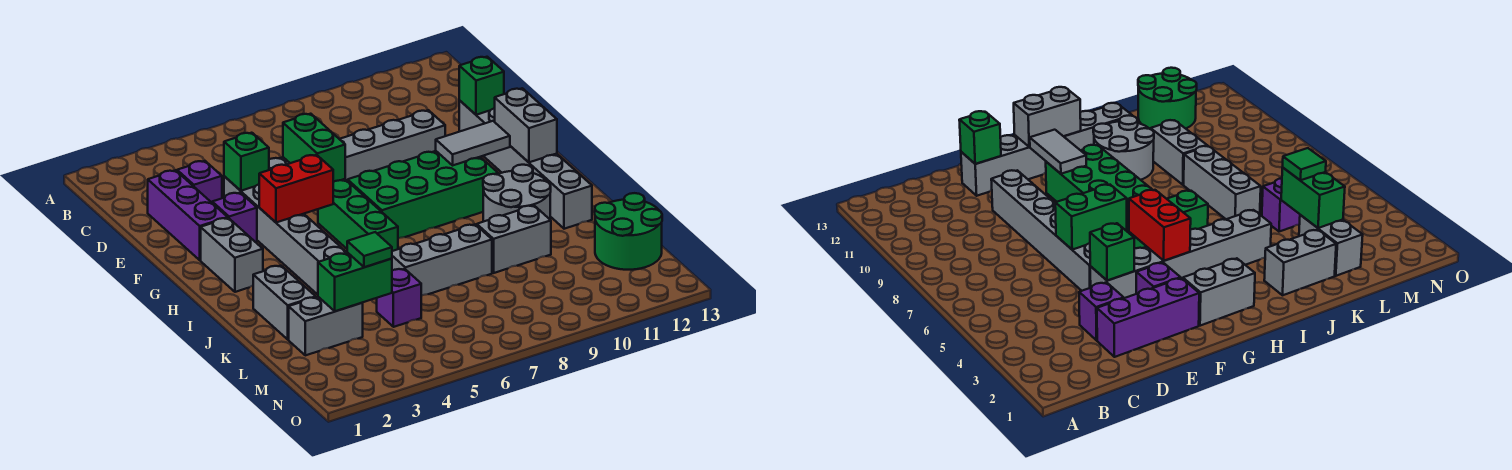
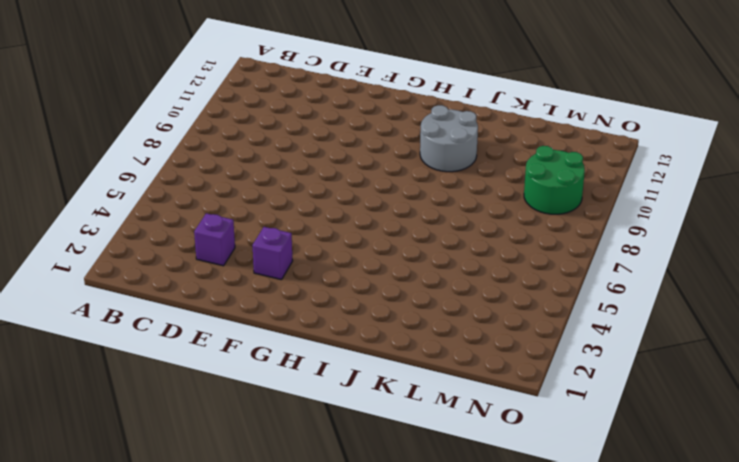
green 2x2 round brick [524,146,585,214] -> green 2x2 round brick moved to [595,193,662,270]
none -> purple 1x3 brick [148,170,228,260]
none -> grey 1x6 brick [224,176,347,295]
none -> grey 1x6 brick [269,110,445,181]

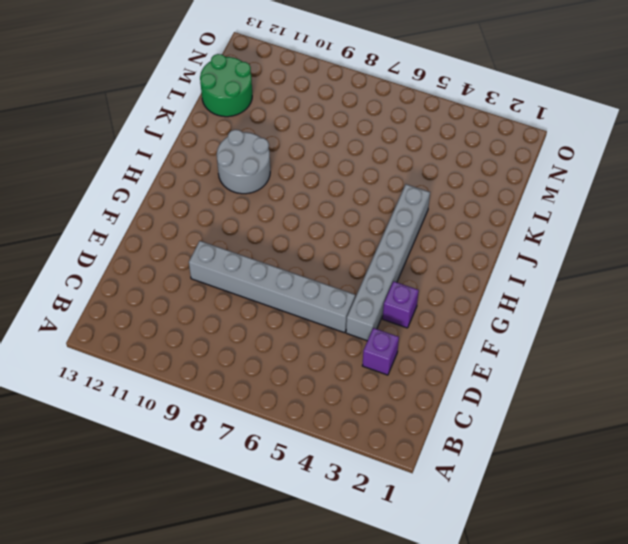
none -> purple 1x3 brick [148,170,228,260]
none -> grey 1x6 brick [459,100,592,229]
none -> grey 1x2 brick [201,218,263,292]

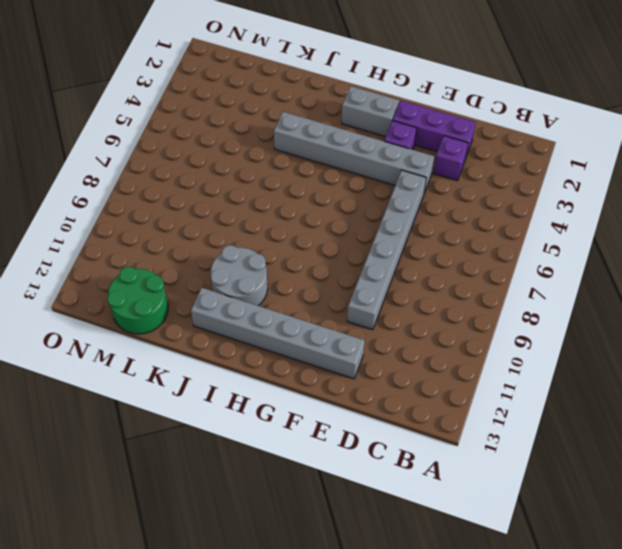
none -> green 1x3 brick [318,180,398,251]
none -> green 2x4 brick [348,151,498,239]
none -> grey 1x2 brick [253,266,316,339]

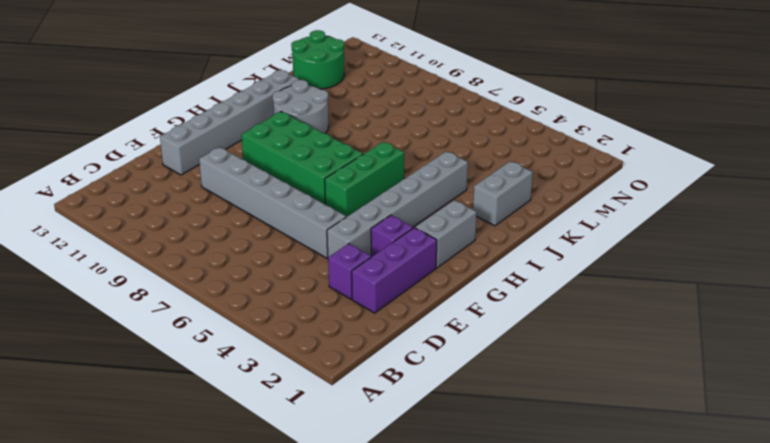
none -> grey 1x3 brick [392,224,492,296]
none -> grey 1x2 brick [477,206,551,273]
none -> grey 1x2 brick [289,297,363,355]

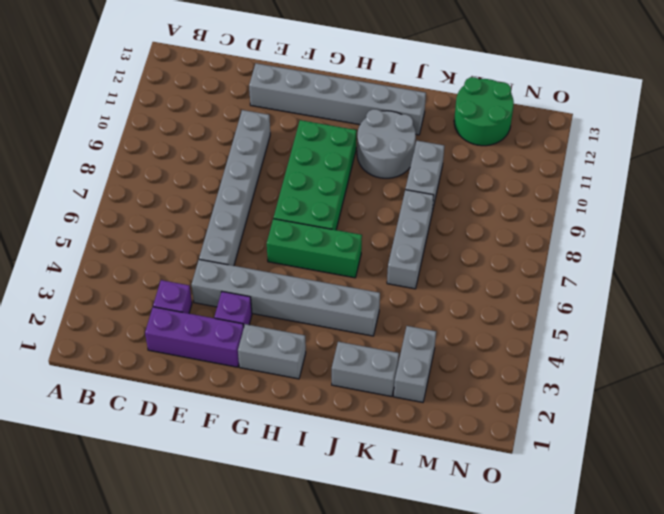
none -> purple 1x1 brick [377,269,421,327]
none -> green 1x1 brick [224,133,269,191]
none -> green 1x2 brick [283,114,345,182]

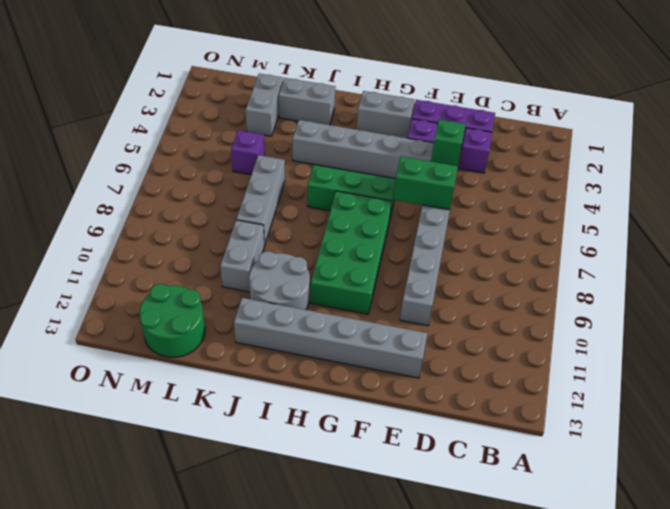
none -> green 1x1 brick [459,57,504,115]
none -> red 1x2 brick [259,155,333,223]
none -> grey 1x2 tile [436,121,510,165]

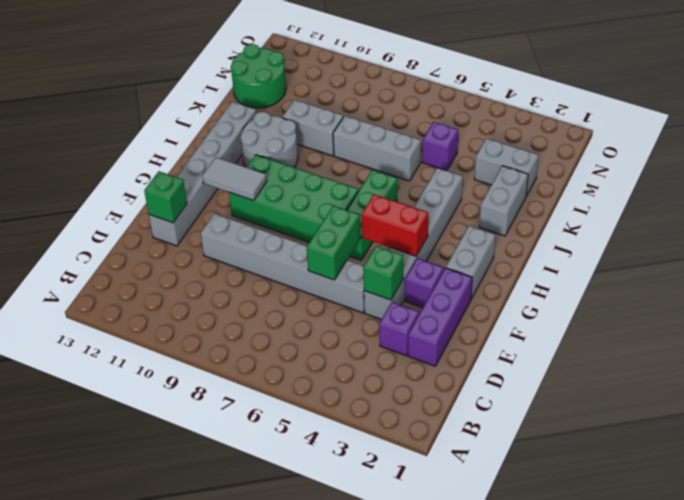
none -> grey 1x2 brick [495,88,557,162]
none -> green 1x2 brick [318,253,392,311]
none -> green 1x1 tile [347,232,392,267]

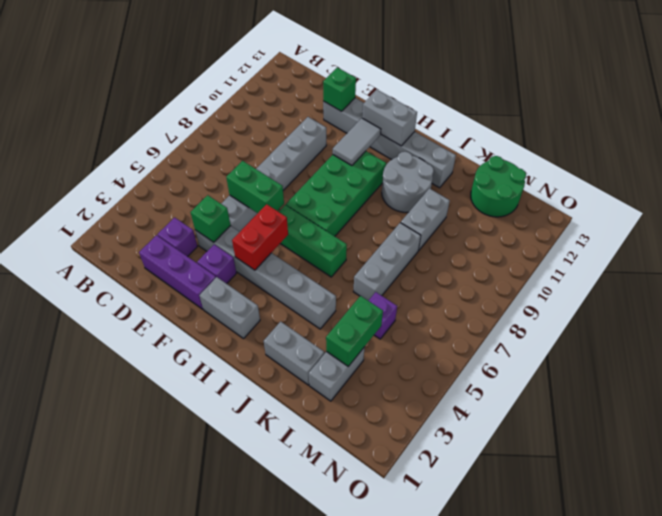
none -> green 1x1 tile [347,232,392,267]

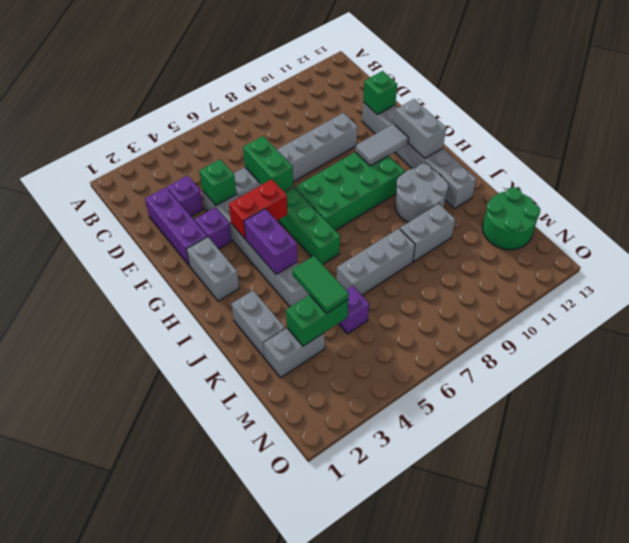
purple 1x2 brick [244,209,297,274] -> none
green 1x2 tile [292,256,349,313] -> green 1x1 tile [347,232,392,267]

